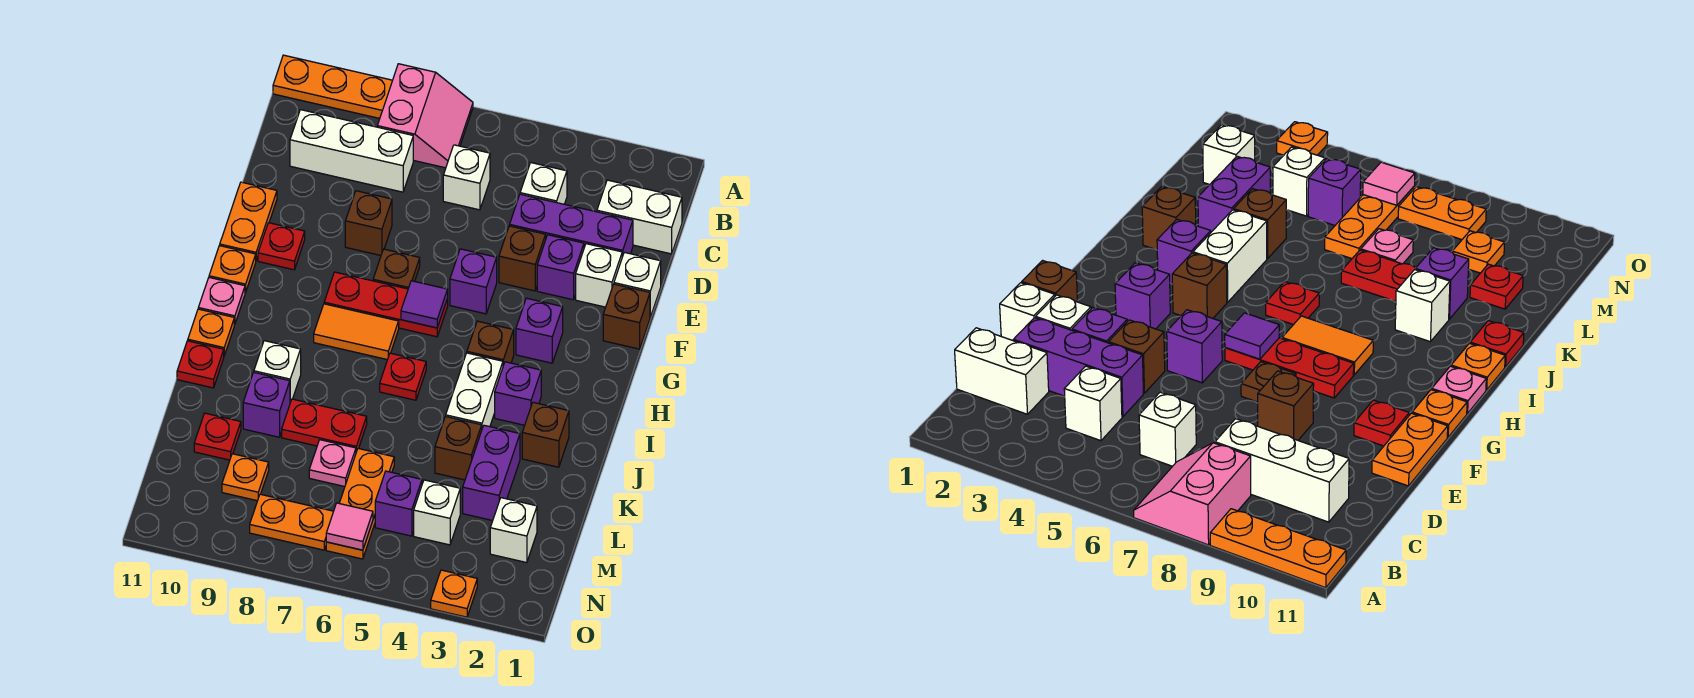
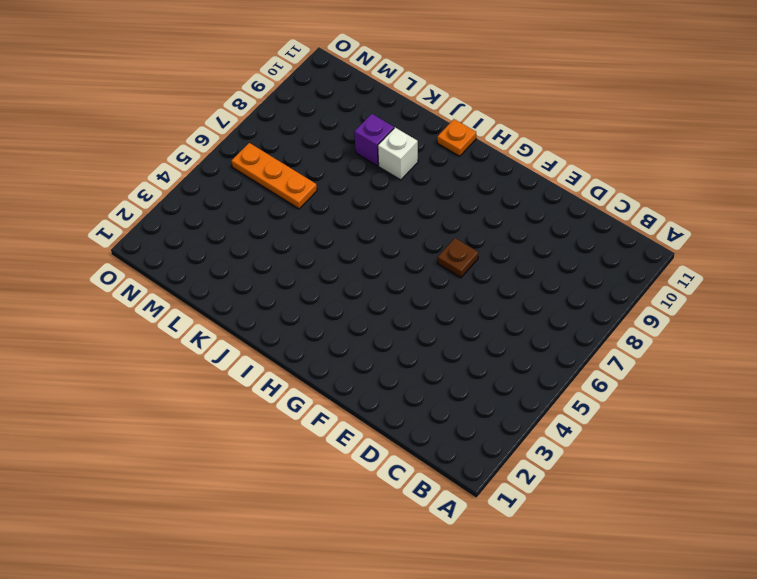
none -> pink 2x2 slope [377,64,473,168]
none -> orange 1x3 plate [273,55,393,118]
none -> white 1x2 brick [597,180,682,254]
none -> white 1x1 brick [520,163,567,204]

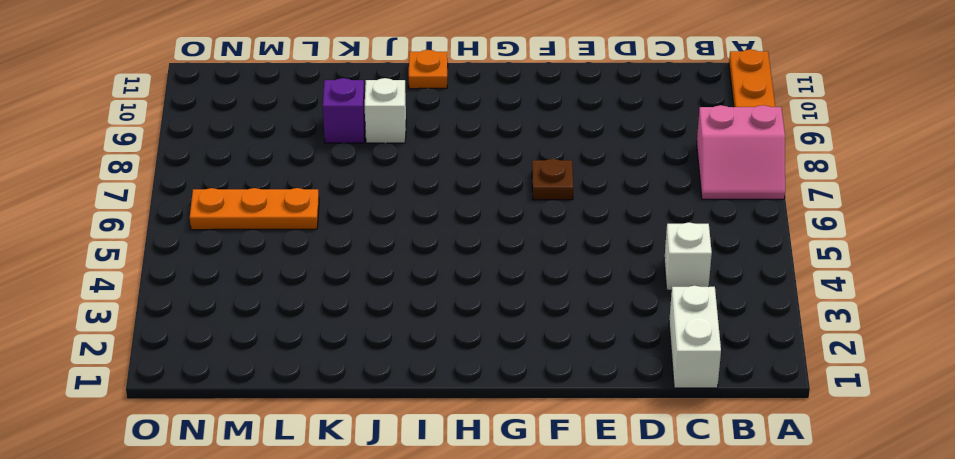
none -> white 1x1 brick [443,145,490,210]
none -> white 1x3 brick [290,110,413,192]
none -> purple 1x3 brick [510,194,633,257]
none -> white 1x1 brick [614,252,661,317]

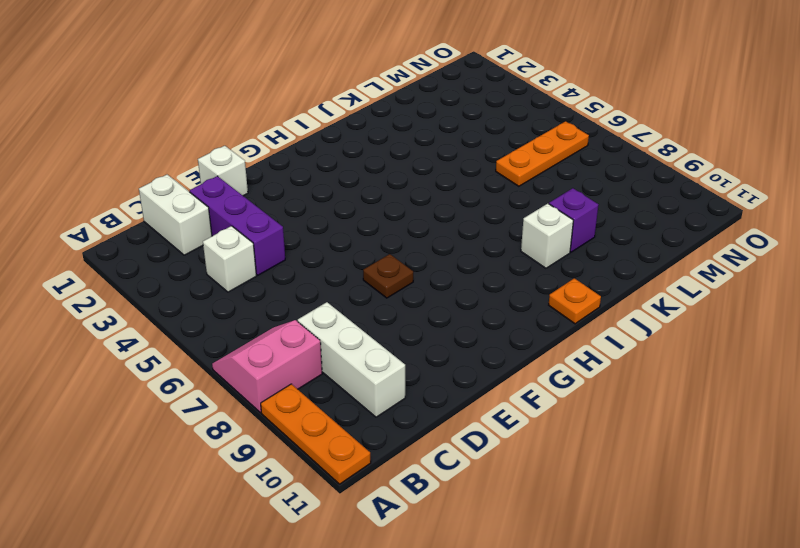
none -> white 1x1 brick [443,145,490,210]
none -> white 1x1 brick [576,244,622,307]
none -> purple 1x1 brick [537,235,584,300]
none -> brown 1x1 brick [499,226,546,291]

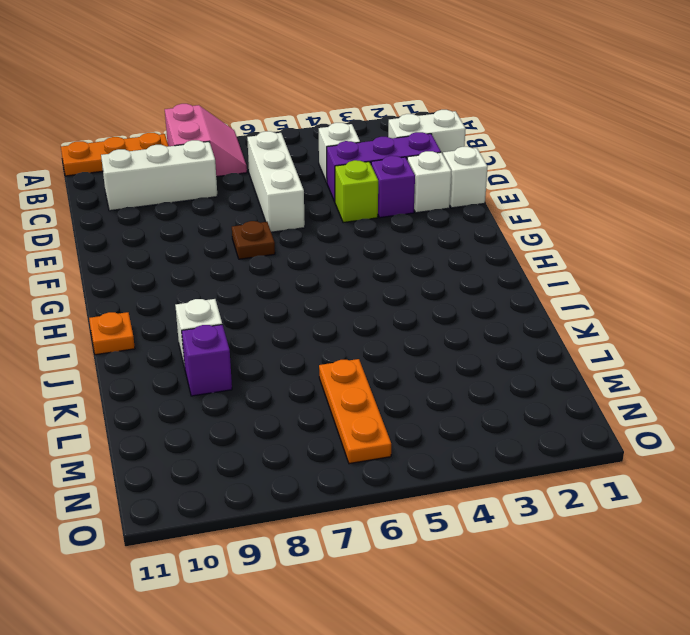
white 1x3 brick [247,131,305,232] -> white 1x1 brick [443,145,490,210]
lime 1x1 brick [335,160,378,223] -> brown 1x1 brick [499,226,546,291]
none -> brown 1x1 brick [345,191,392,255]
none -> orange 1x2 plate [220,182,277,260]
none -> brown 1x1 brick [603,284,650,349]
none -> purple 1x1 brick [450,249,497,314]

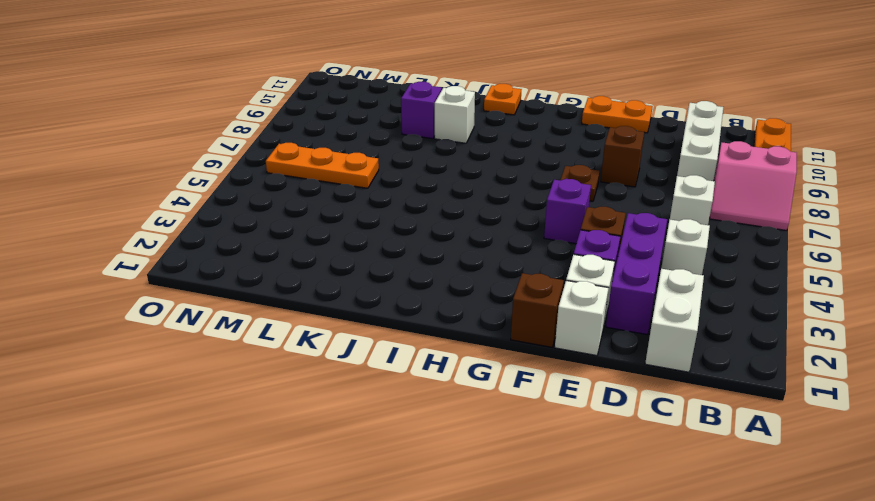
none -> red 1x1 plate [258,223,305,270]
none -> purple 1x1 brick [516,298,563,363]
none -> red 1x3 plate [324,272,448,337]
none -> orange 1x1 plate [209,246,256,293]

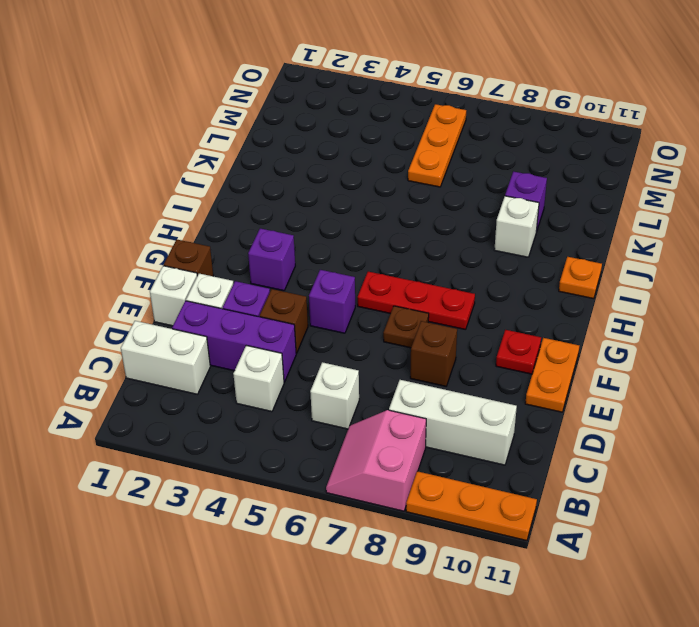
none -> orange 1x1 plate [209,246,256,293]
none -> brown 1x1 brick [467,321,514,365]
none -> orange 1x2 tile [314,304,399,360]
none -> pink 1x1 plate [198,278,245,324]

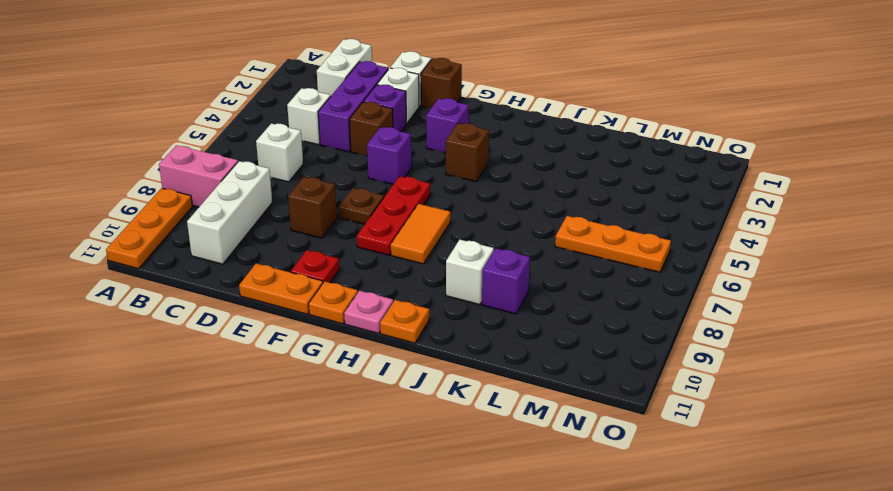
none -> purple 1x1 brick [495,362,541,425]
none -> white 1x2 brick [446,353,503,428]
none -> red 1x1 plate [380,353,426,400]
none -> brown 1x1 brick [522,402,569,467]

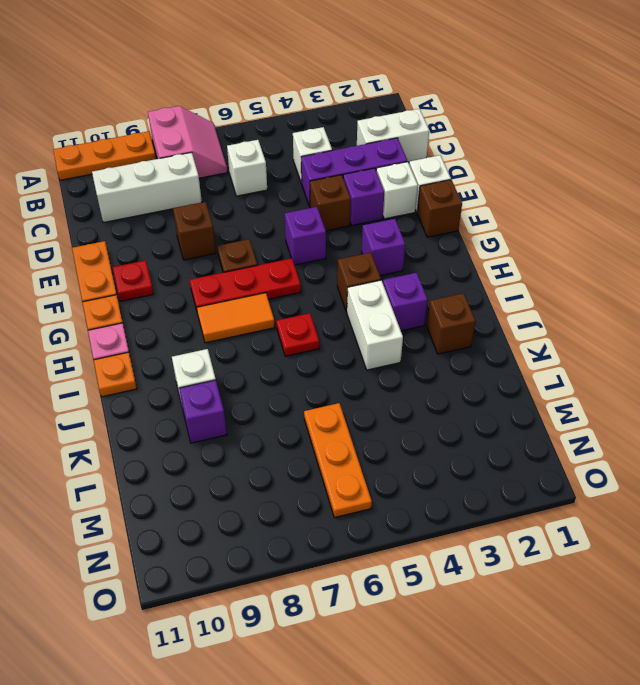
none -> red 1x1 plate [177,341,224,388]
none -> purple 1x2 brick [463,425,520,521]
none -> brown 1x1 brick [435,416,482,480]
none -> red 1x2 plate [282,399,367,452]

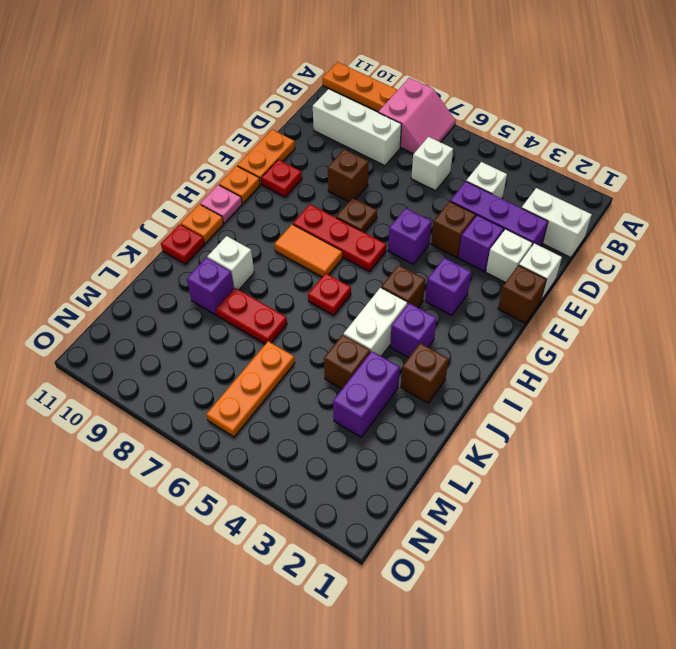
none -> pink 1x1 plate [309,440,356,487]
none -> red 1x1 plate [194,413,241,460]
none -> white 1x1 brick [490,498,537,563]
none -> white 1x1 brick [414,480,460,545]

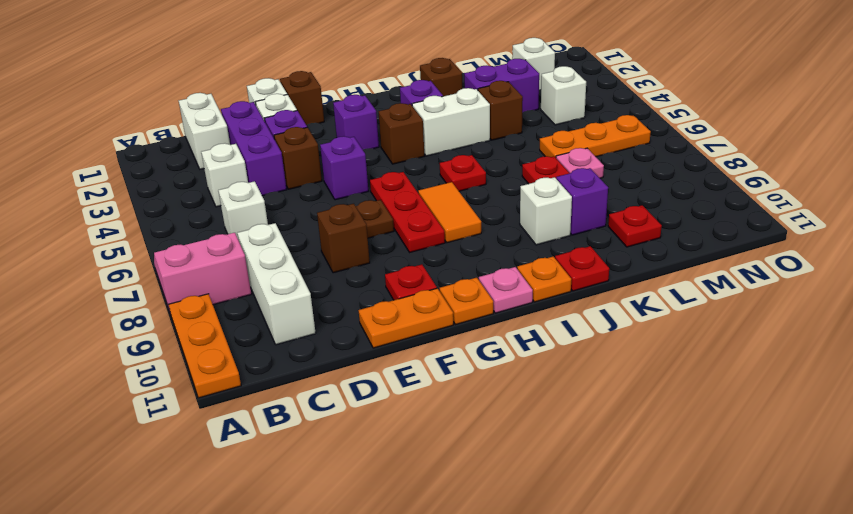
none -> purple 1x1 brick [375,471,422,536]
none -> orange 1x1 plate [222,454,269,501]
none -> orange 1x2 plate [250,494,334,550]
none -> orange 1x1 plate [431,570,477,617]

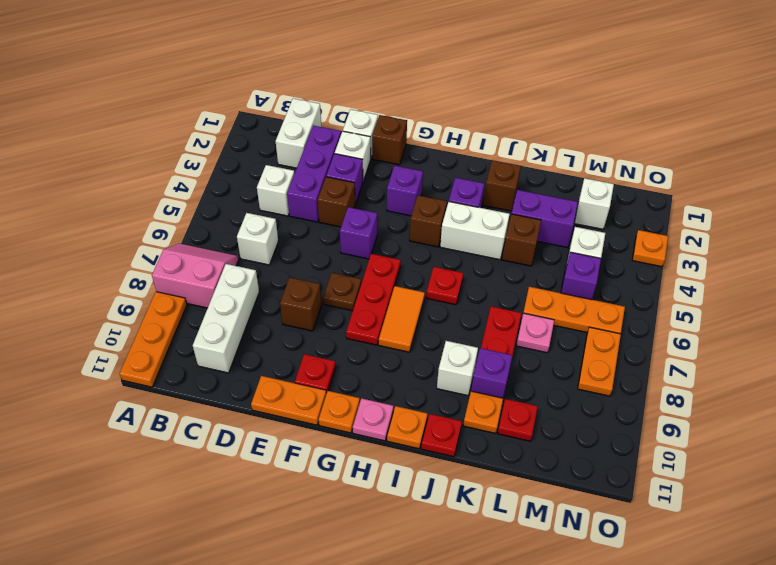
orange 1x1 plate [463,391,503,433] -> orange 1x1 plate moved to [222,454,269,501]
none -> purple 1x1 tile [401,281,448,328]
none -> pink 1x1 tile [326,503,373,550]

